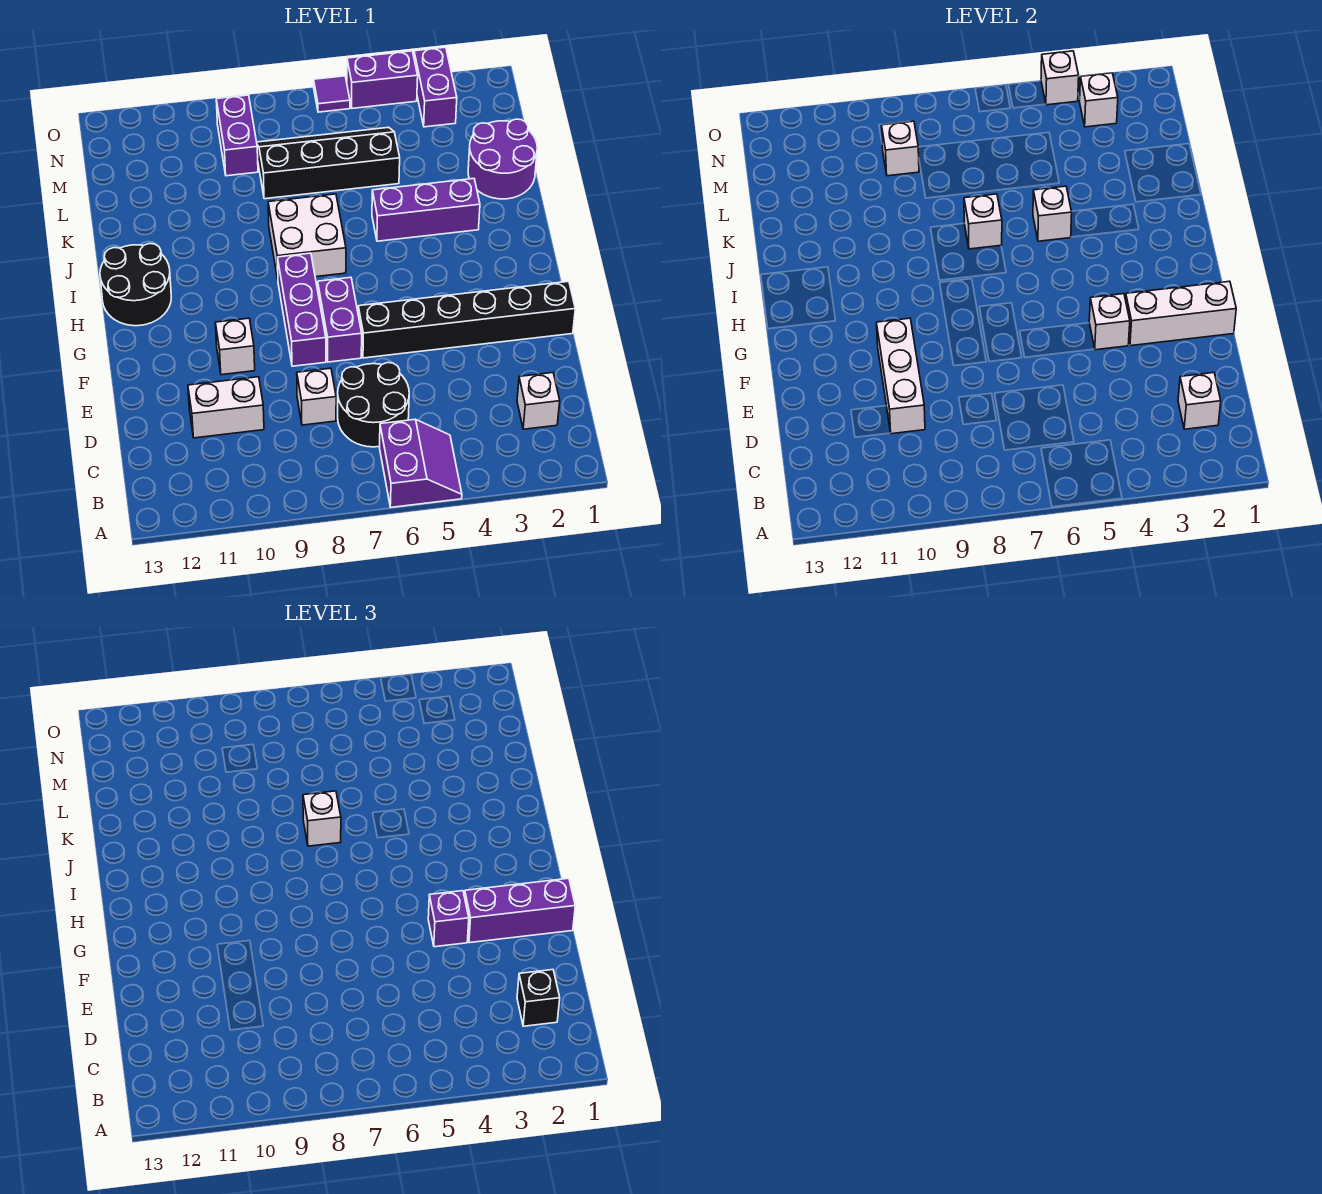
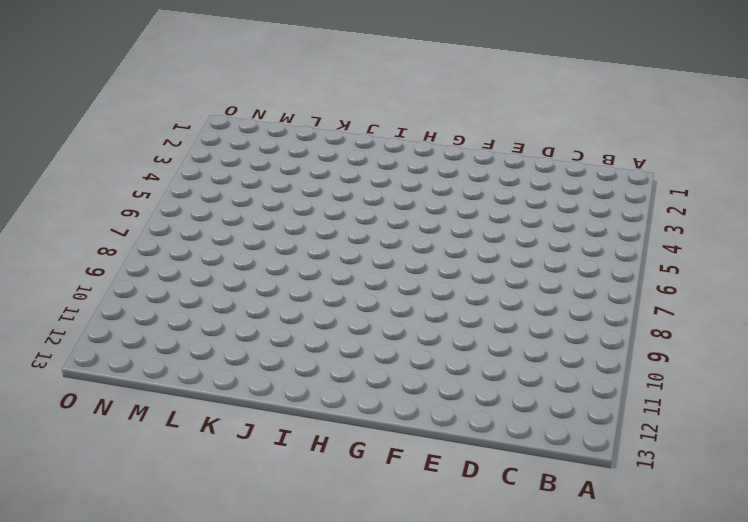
none -> purple 2x2 slope [380,419,462,507]
none -> white 1x1 brick [517,373,560,429]
none -> black 2x2 round brick [338,363,409,447]
none -> white 1x1 brick [297,368,336,425]

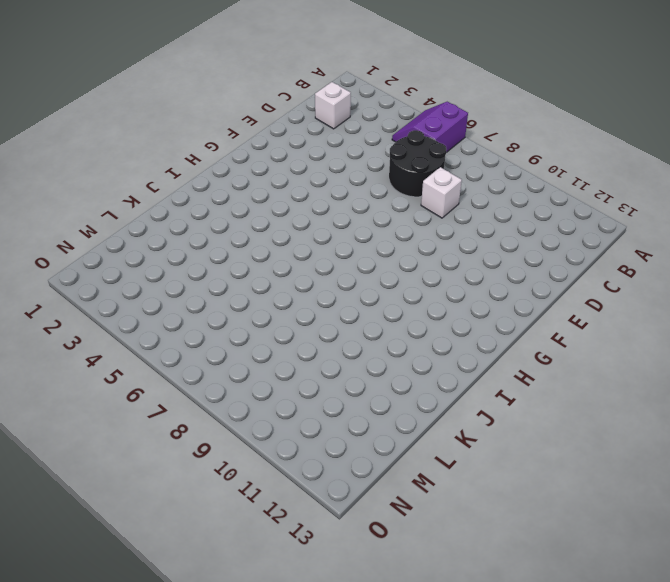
none -> white 1x2 brick [188,377,264,438]
none -> black 1x6 brick [358,281,575,358]
none -> purple 1x2 brick [318,277,362,362]
none -> purple 1x3 brick [278,253,326,366]

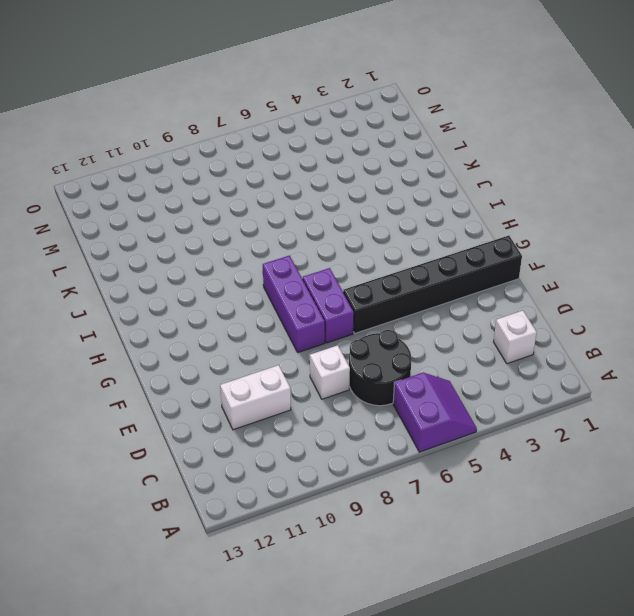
none -> white 1x1 brick [215,318,255,375]
none -> black 2x2 round brick [100,244,171,326]
none -> white 2x2 brick [268,194,346,279]
none -> purple 1x3 brick [372,179,480,241]

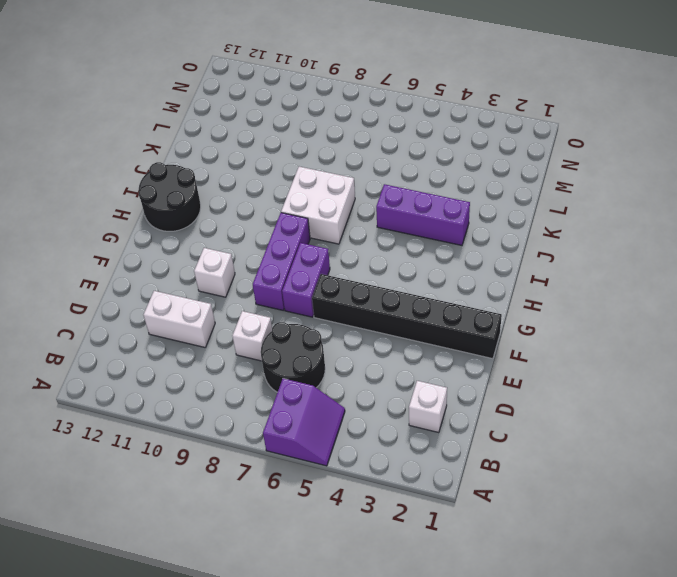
none -> purple 2x2 round brick [468,119,537,199]
none -> black 2x4 slope [257,127,400,199]
none -> purple 1x2 brick [216,95,258,176]
none -> purple 1x2 brick [414,47,457,127]

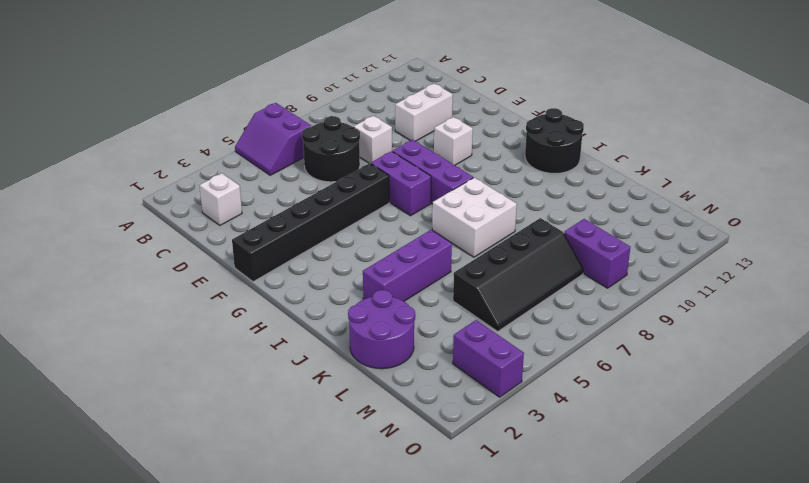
none -> purple 1x2 brick [347,51,418,108]
none -> purple 1x1 tile [314,76,350,112]
none -> white 1x1 brick [1178,373,1221,429]
none -> white 1x3 brick [876,318,925,434]

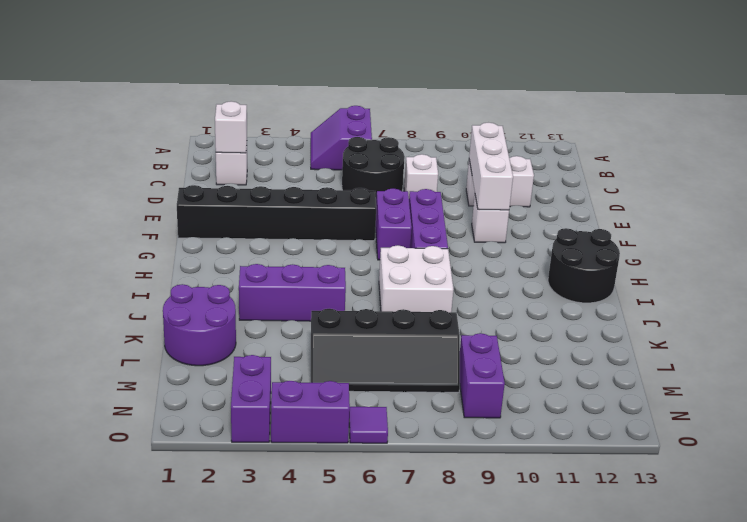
none -> white 1x3 brick [1125,281,1236,346]
none -> white 1x1 brick [1089,294,1130,350]
none -> white 1x1 brick [1033,186,1072,241]
none -> white 1x1 brick [964,194,1002,249]

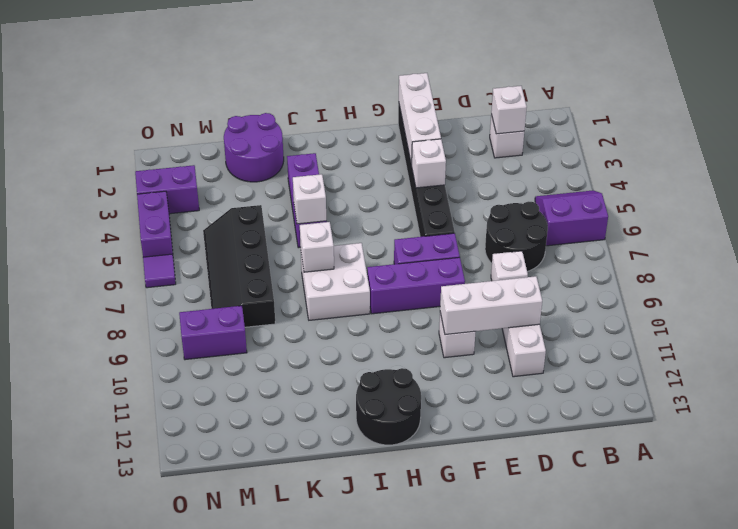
none -> white 1x1 brick [882,121,919,176]
none -> white 1x1 brick [1080,73,1118,127]
none -> white 1x1 brick [1041,51,1079,105]
none -> black 1x1 brick [517,970,560,1026]

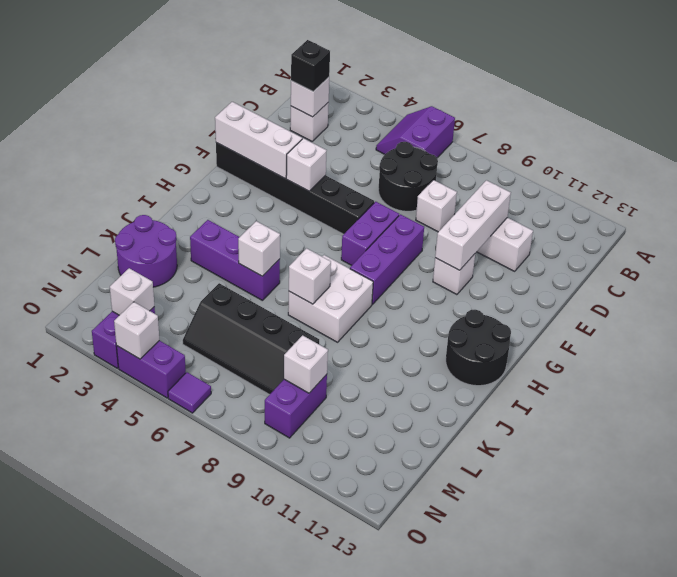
none -> purple 1x3 brick [464,878,575,943]
none -> purple 1x1 brick [428,891,469,947]
none -> white 1x1 brick [303,791,341,846]

